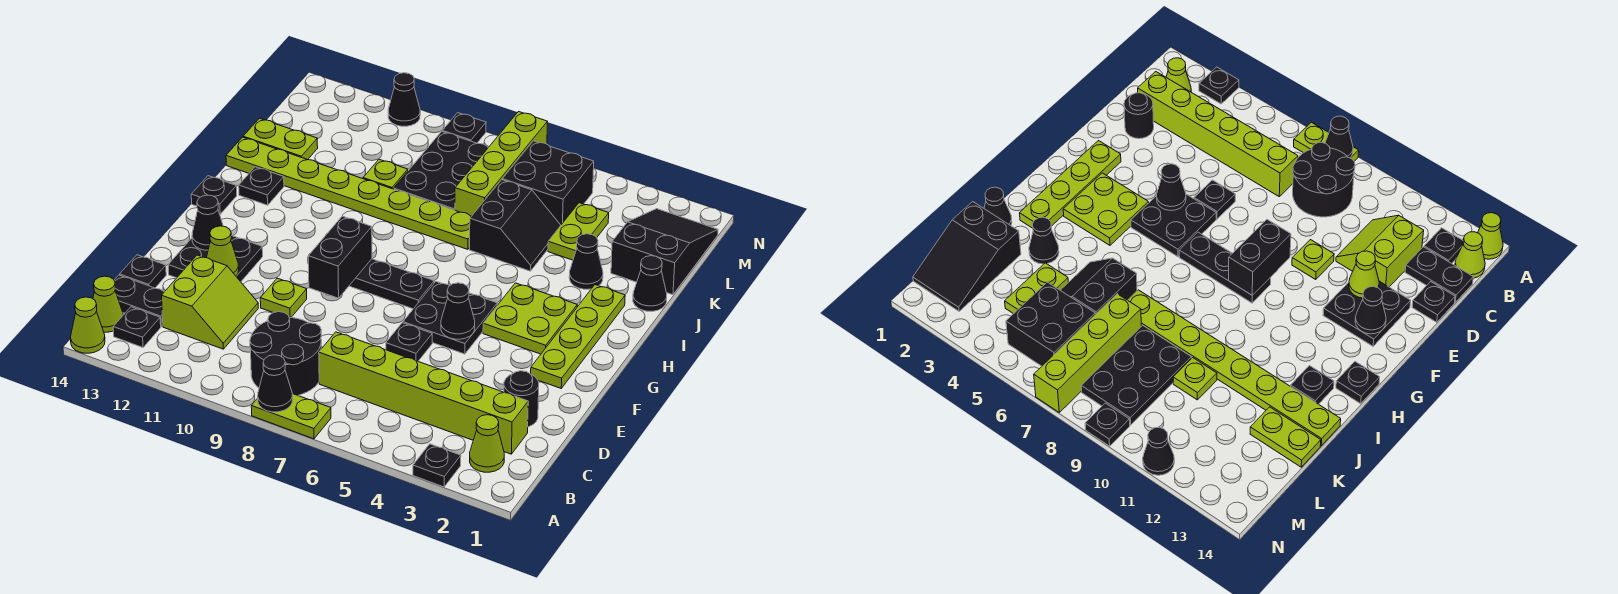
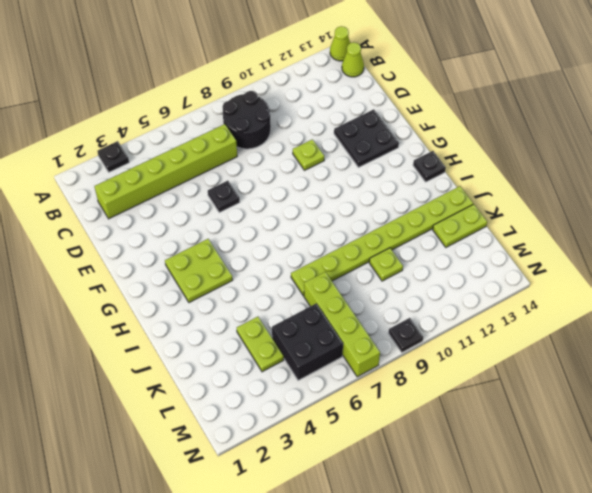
none -> lime 1x2 plate [251,394,331,439]
none -> lime 1x1 cone [470,415,504,472]
none -> black 1x1 plate [113,307,161,347]
none -> lime 2x2 slope [162,255,258,349]

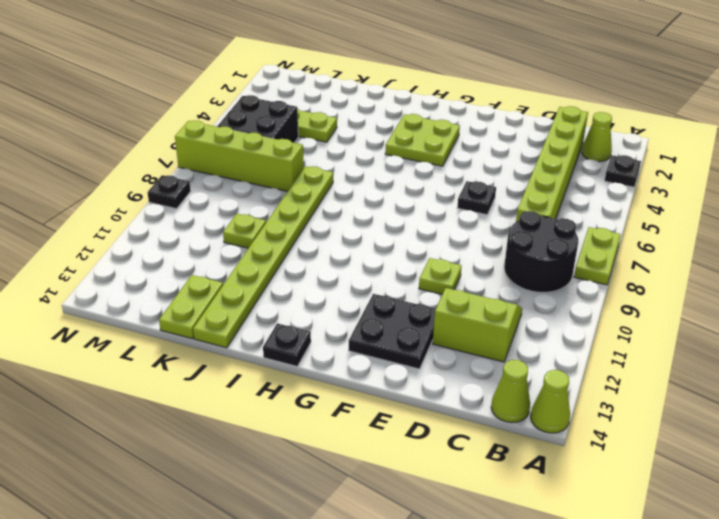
none -> black 1x1 plate [113,307,161,347]
none -> black 1x2 plate [114,275,164,327]
none -> black 1x1 round brick [504,371,539,427]
none -> black 1x1 plate [120,255,166,288]

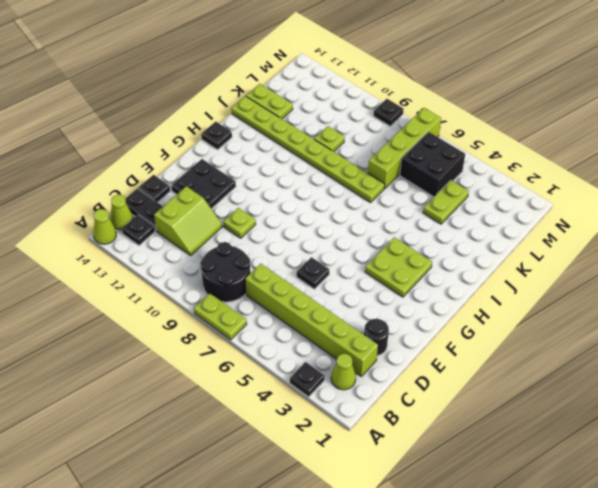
none -> lime 1x4 plate [531,285,625,388]
none -> black 2x2 plate [403,282,497,354]
none -> black 1x3 plate [349,259,434,309]
none -> black 1x1 plate [239,167,284,205]

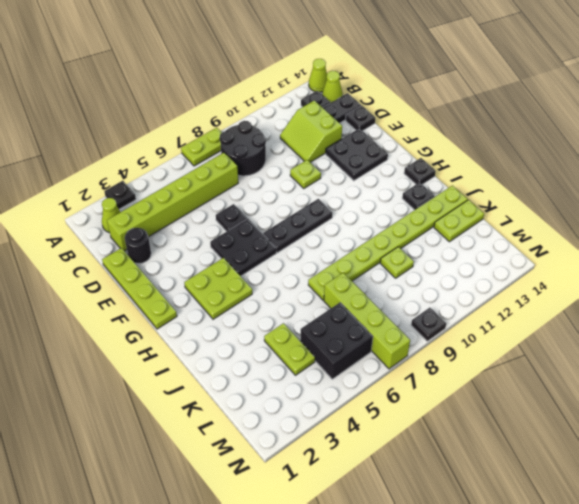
lime 1x4 plate [102,248,177,329] -> lime 1x4 plate moved to [531,285,625,388]
none -> black 1x1 cone [633,256,667,311]
none -> black 1x1 cone [569,234,603,289]
none -> black 2x2 slope [470,180,561,271]
none -> black 2x3 slope [611,209,718,295]

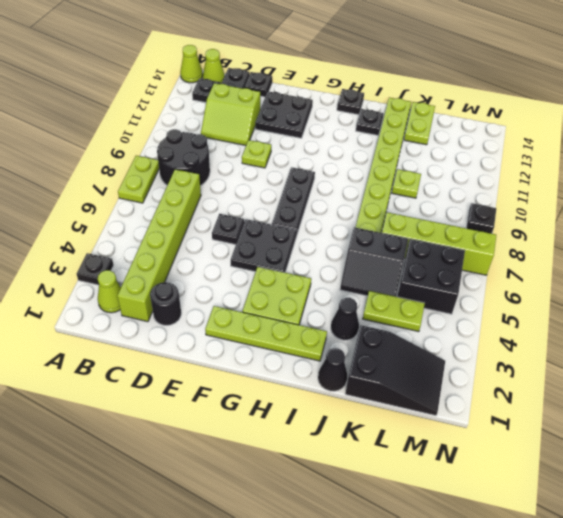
none -> black 2x3 plate [394,131,488,210]
none -> black 1x1 cone [388,73,420,126]
none -> black 1x1 cone [258,355,293,412]
none -> lime 1x1 cone [207,226,239,276]

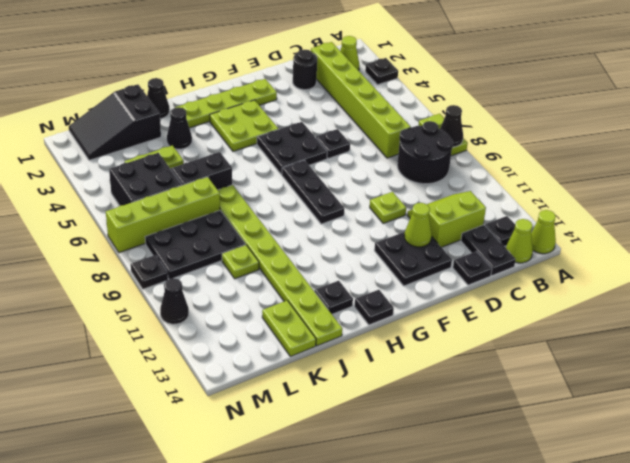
none -> black 1x1 cone [441,283,475,339]
none -> black 1x2 brick [308,216,372,298]
none -> black 1x1 cone [192,195,223,250]

